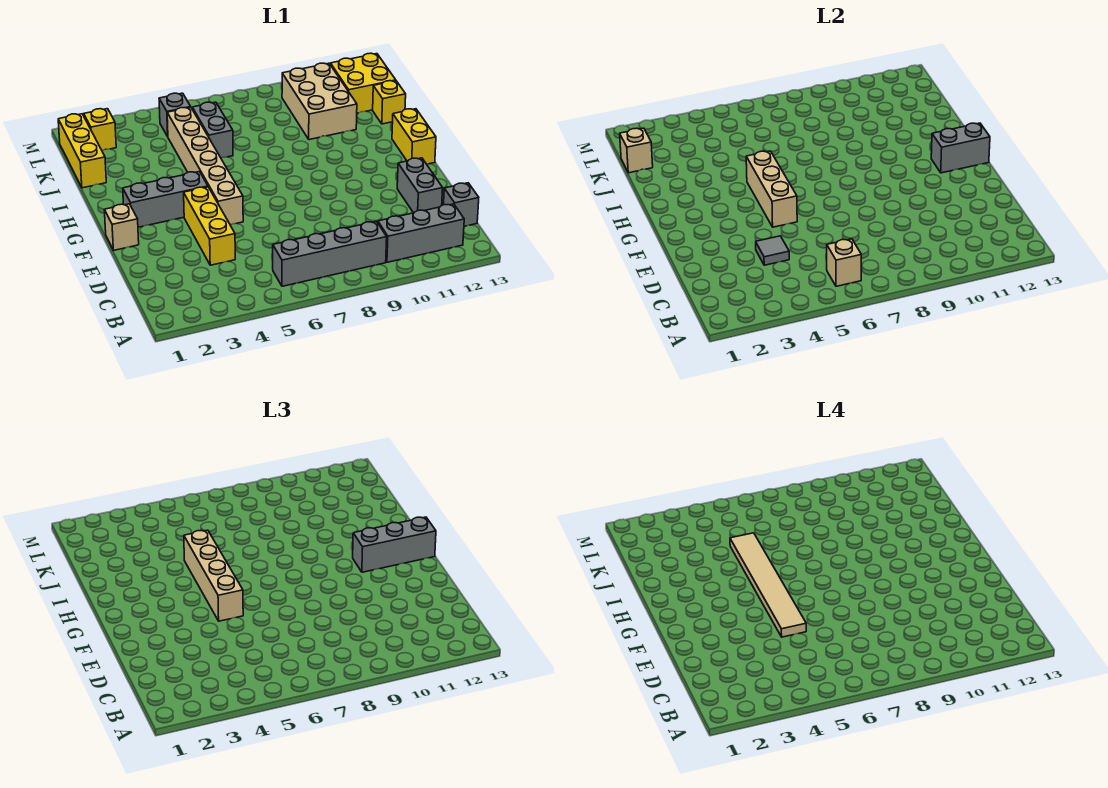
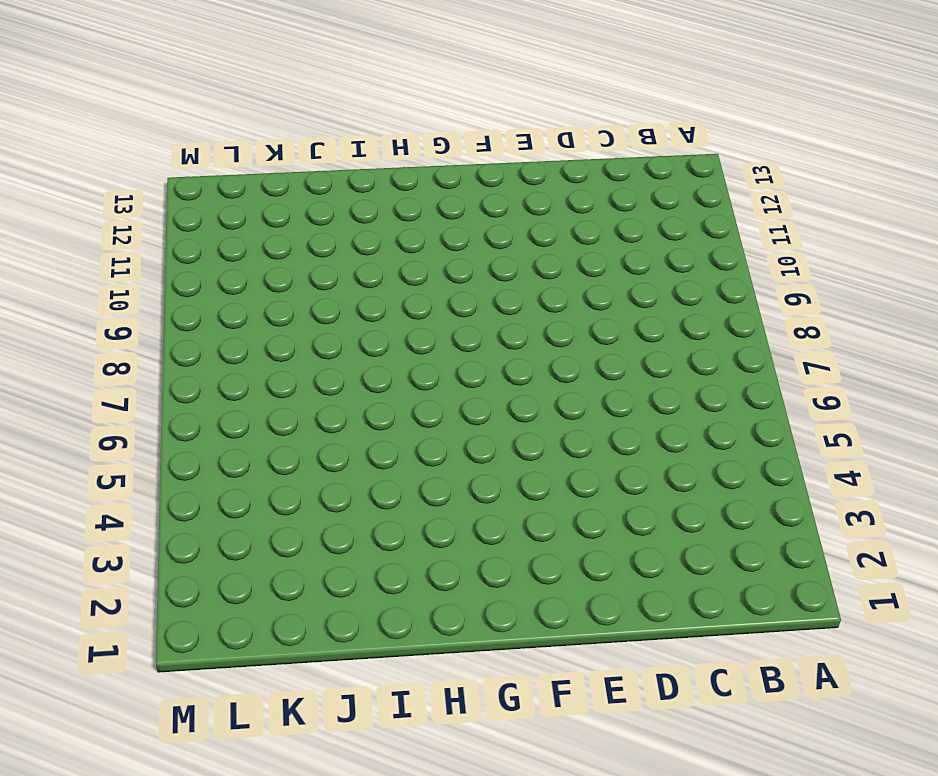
none -> grey 1x4 brick [273,221,387,286]
none -> grey 1x3 brick [378,204,464,262]
none -> grey 1x1 brick [444,183,479,226]

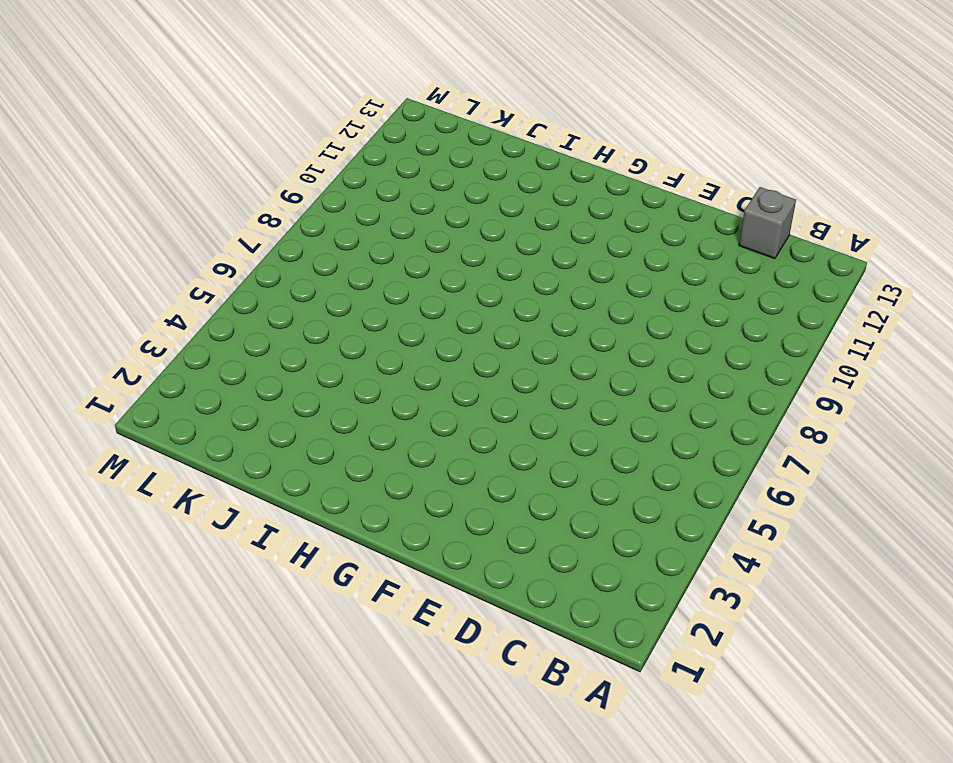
none -> grey 1x4 brick [273,221,387,286]
none -> grey 1x3 brick [378,204,464,262]
none -> yellow 1x3 brick [184,187,235,265]

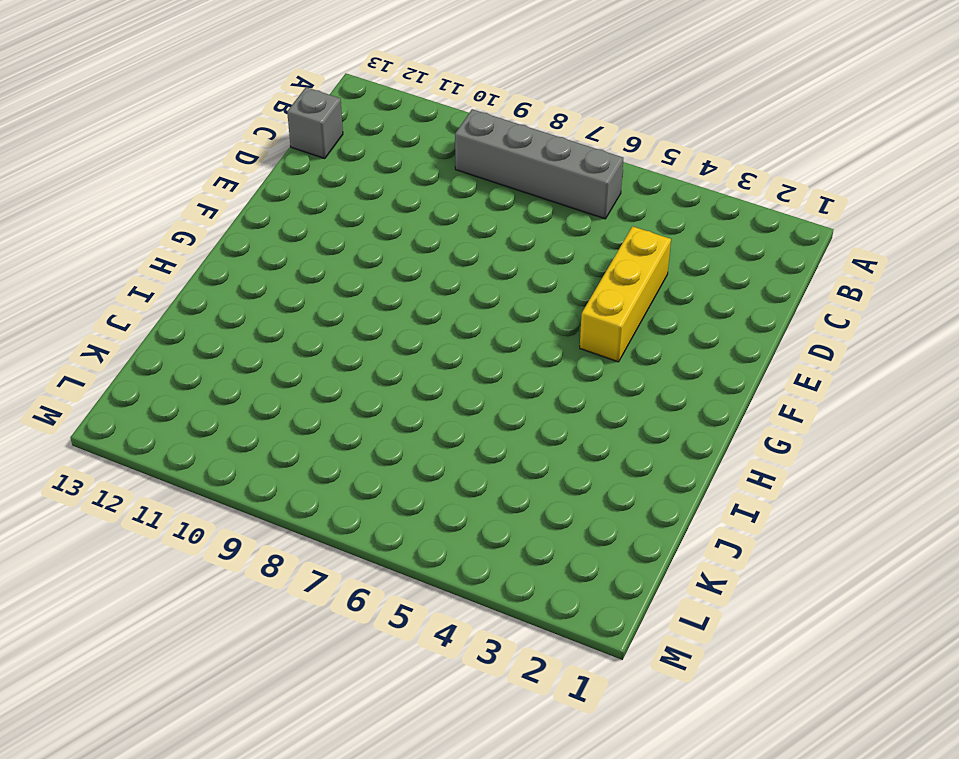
none -> grey 1x3 brick [378,204,464,262]
none -> grey 1x2 brick [397,158,443,213]
none -> tan 1x1 brick [104,204,139,250]

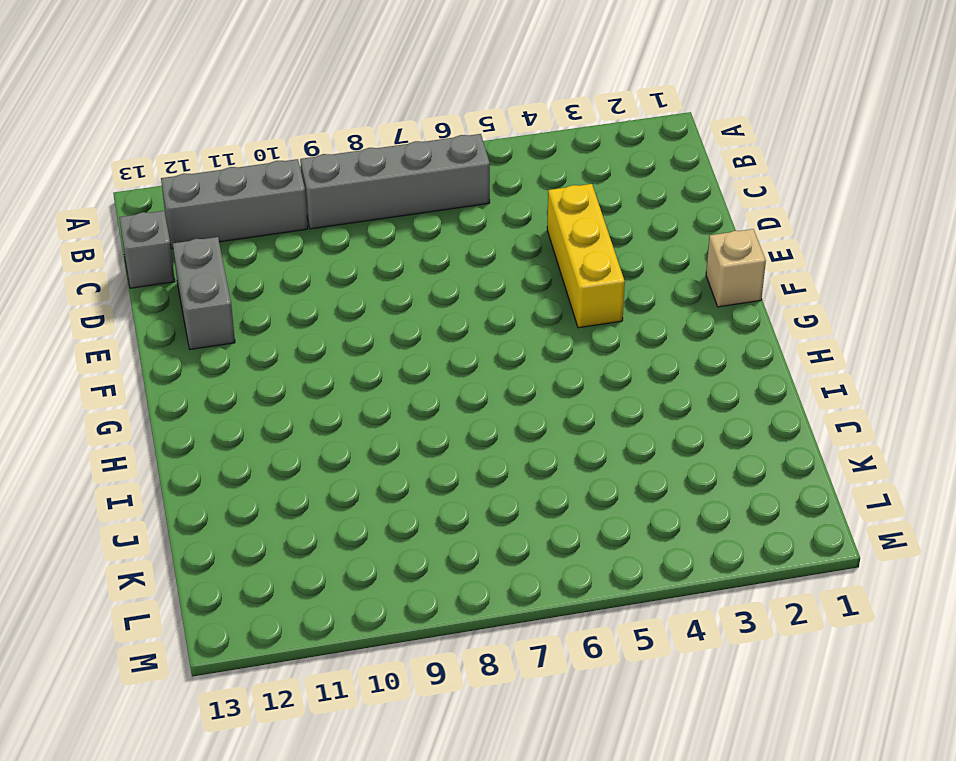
none -> tan 1x6 brick [167,107,243,225]
none -> grey 1x3 brick [123,172,208,227]
none -> yellow 1x2 brick [392,109,436,164]

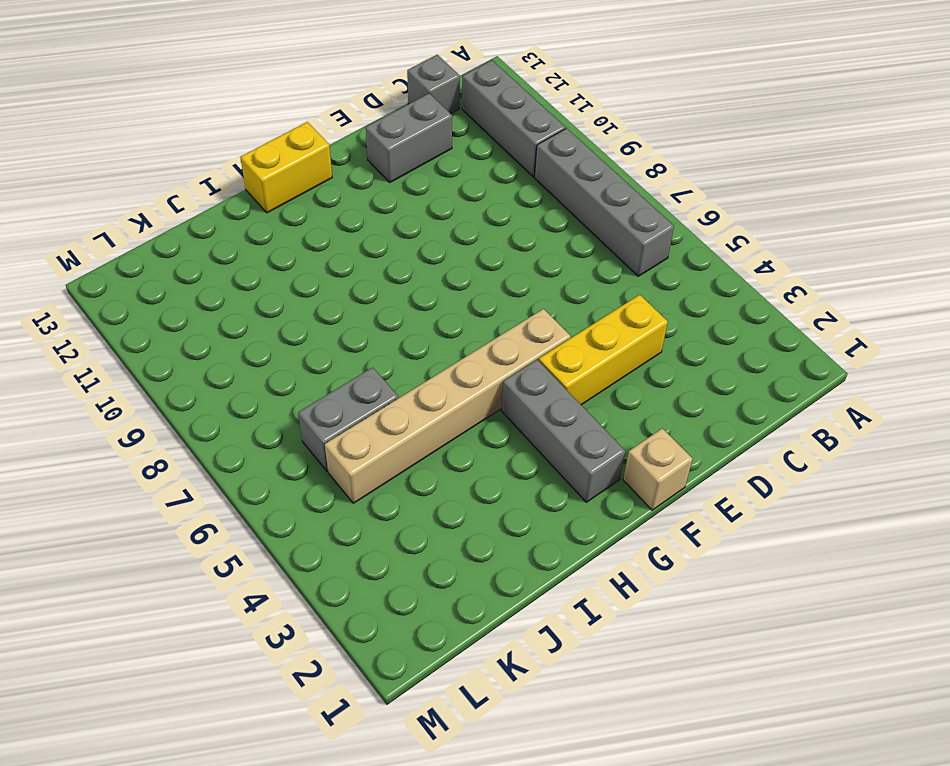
none -> yellow 1x3 brick [58,114,106,188]
none -> tan 2x3 brick [282,63,357,140]
none -> yellow 1x1 brick [373,81,406,124]

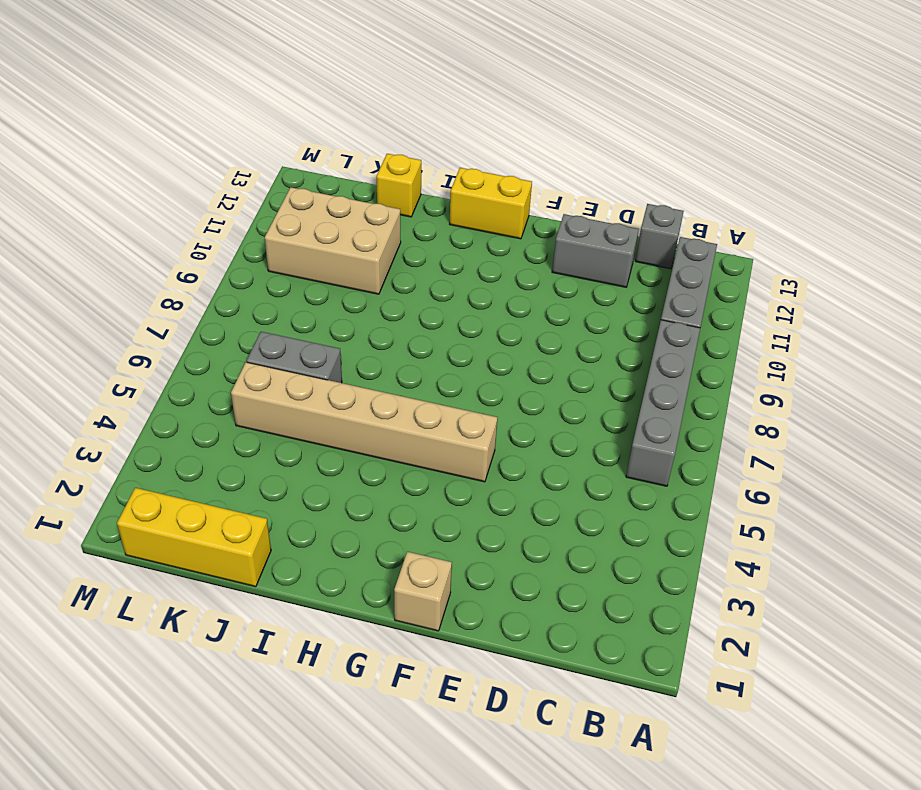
none -> yellow 1x3 brick [184,187,235,265]
none -> grey 1x3 brick [123,172,208,227]
none -> yellow 2x2 brick [330,53,396,113]

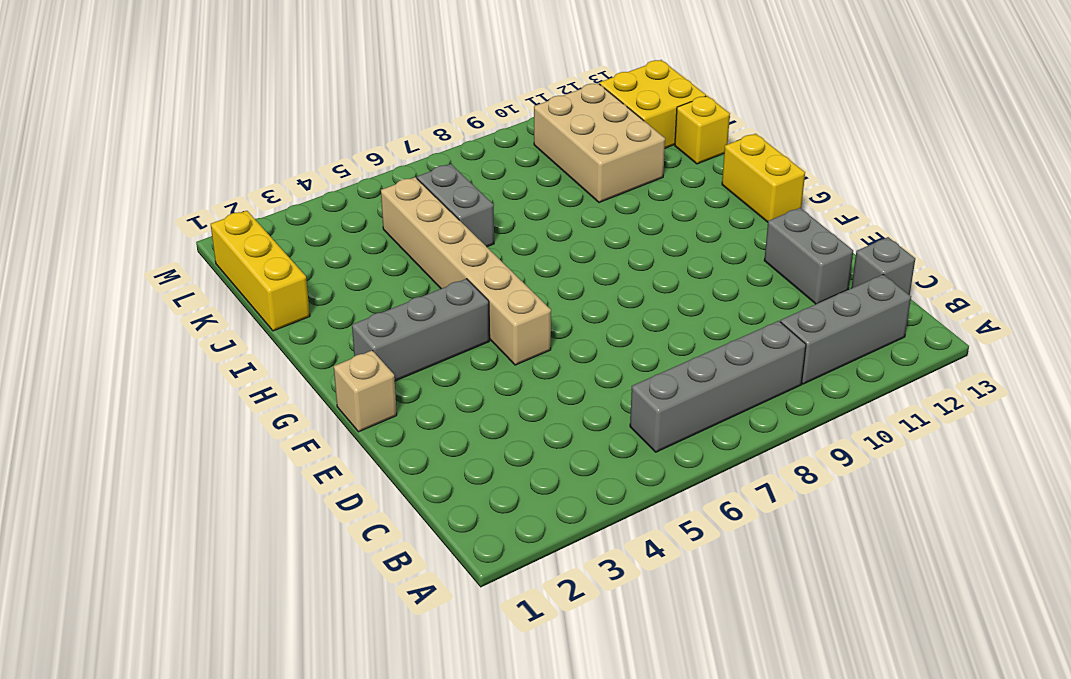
none -> yellow 1x3 brick [184,187,235,265]
none -> yellow 1x1 brick [84,109,116,151]
none -> grey 1x1 brick [159,93,190,136]

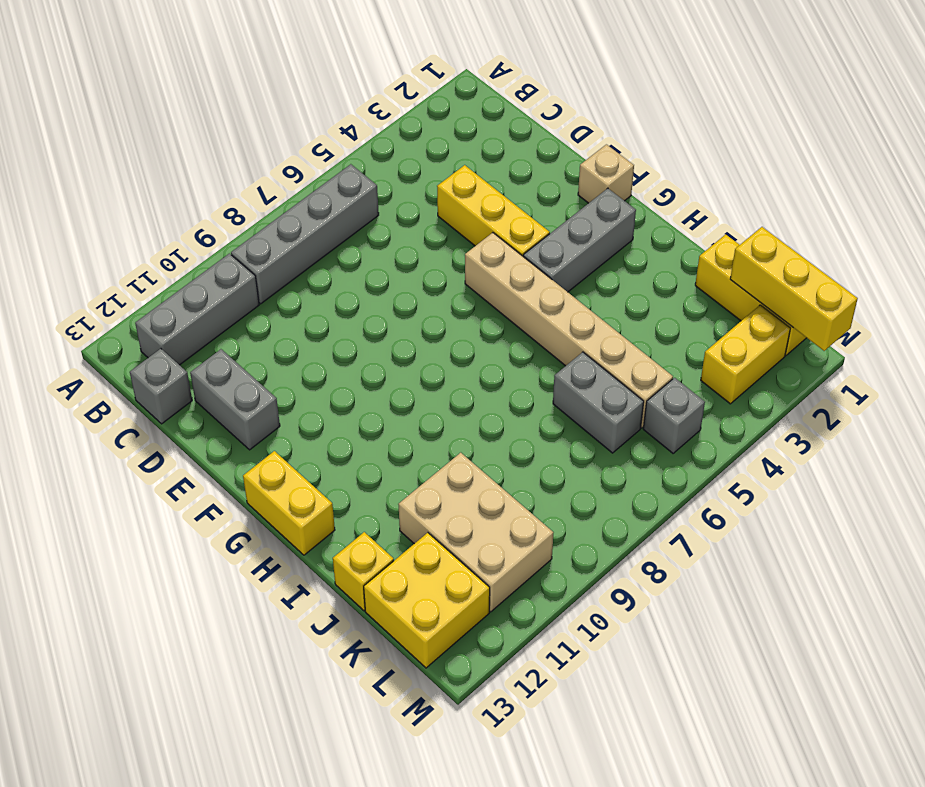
yellow 1x3 brick [730,227,858,351] -> tan 1x1 brick [620,128,653,173]
yellow 1x2 brick [701,305,790,404] -> yellow 1x1 brick [84,109,116,151]
none -> tan 1x1 brick [827,239,861,286]
none -> grey 1x1 tile [756,236,789,265]
none -> tan 1x3 brick [746,151,797,227]

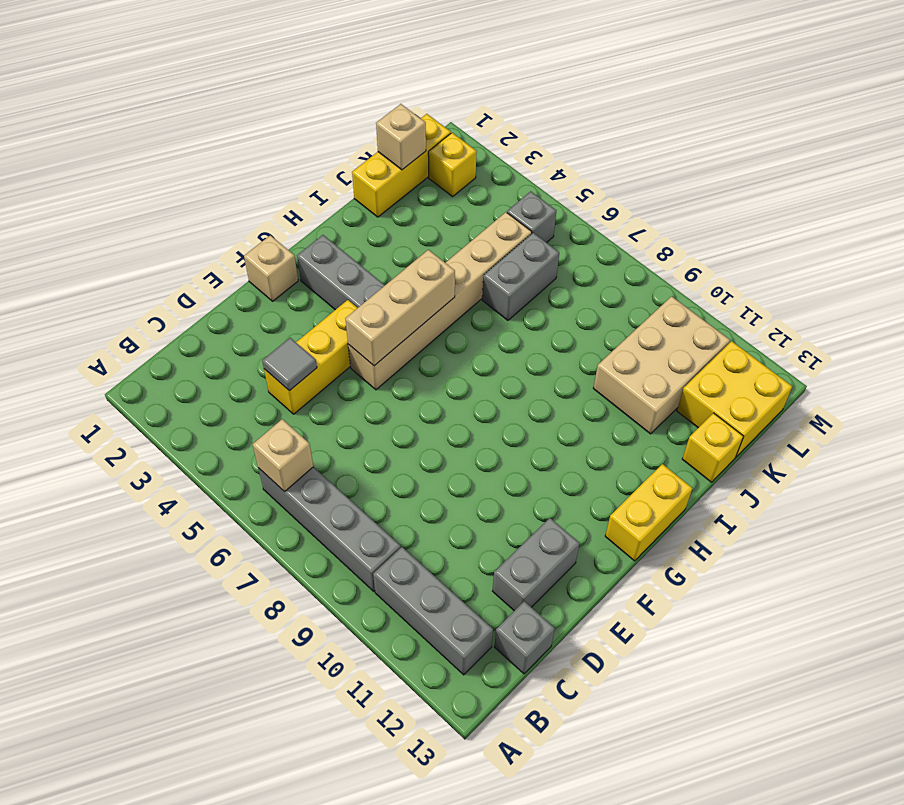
none -> grey 1x2 brick [931,123,990,173]
none -> tan 1x4 brick [184,530,243,621]
none -> grey 1x3 brick [353,517,436,572]

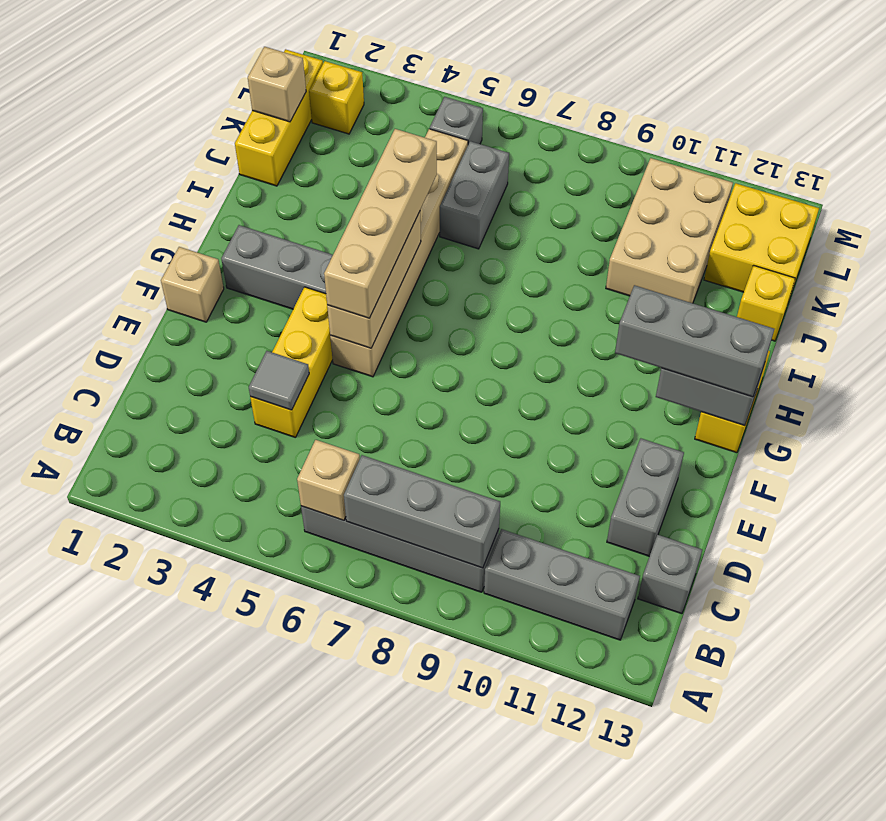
grey 1x3 brick [344,455,500,568] -> none
none -> tan 1x6 tile [730,533,806,637]

